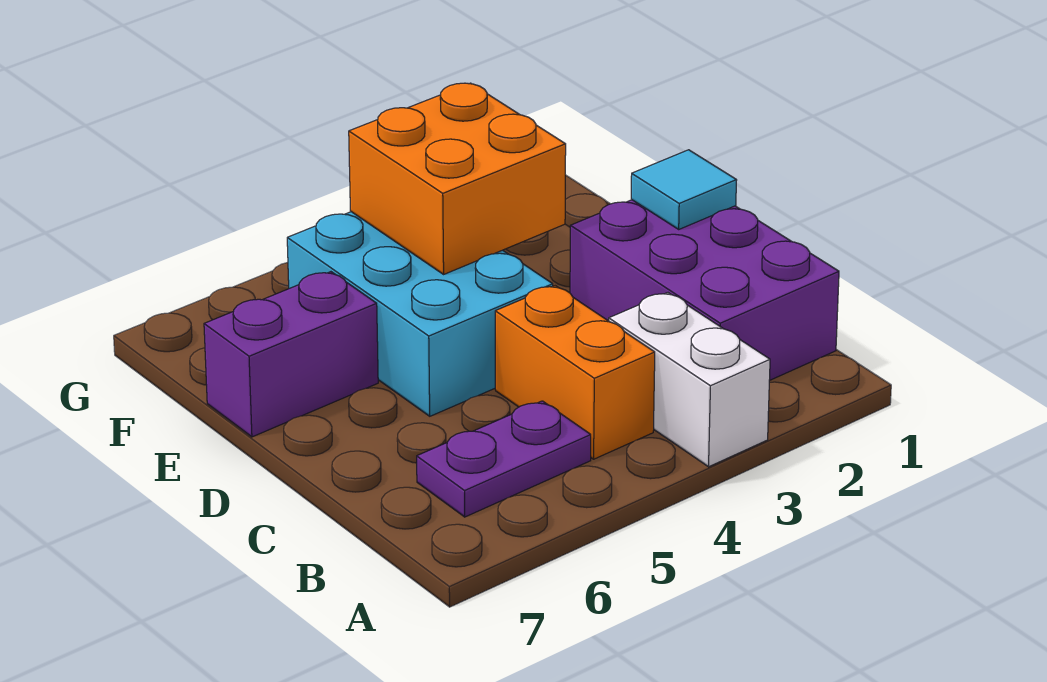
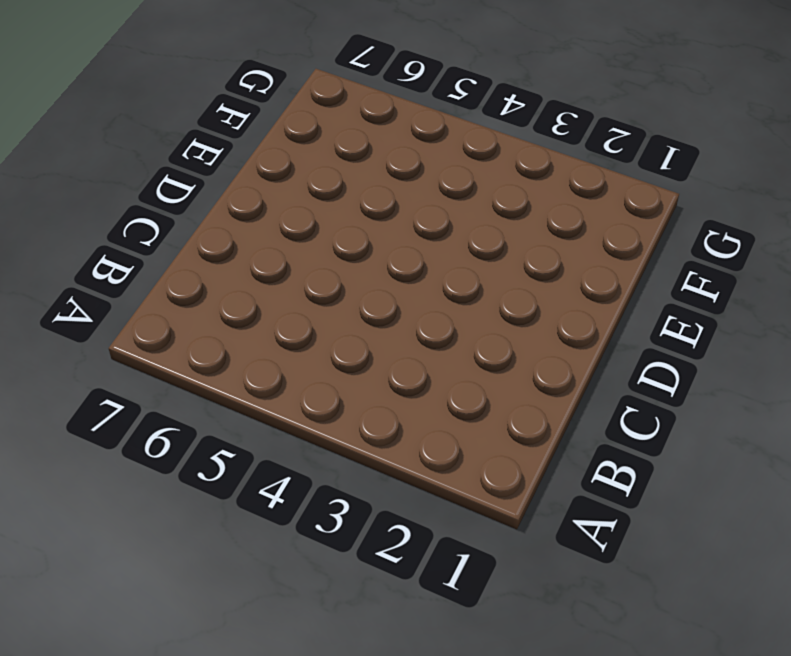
none -> white 1x2 brick [609,293,770,467]
none -> purple 2x3 brick [570,200,839,381]

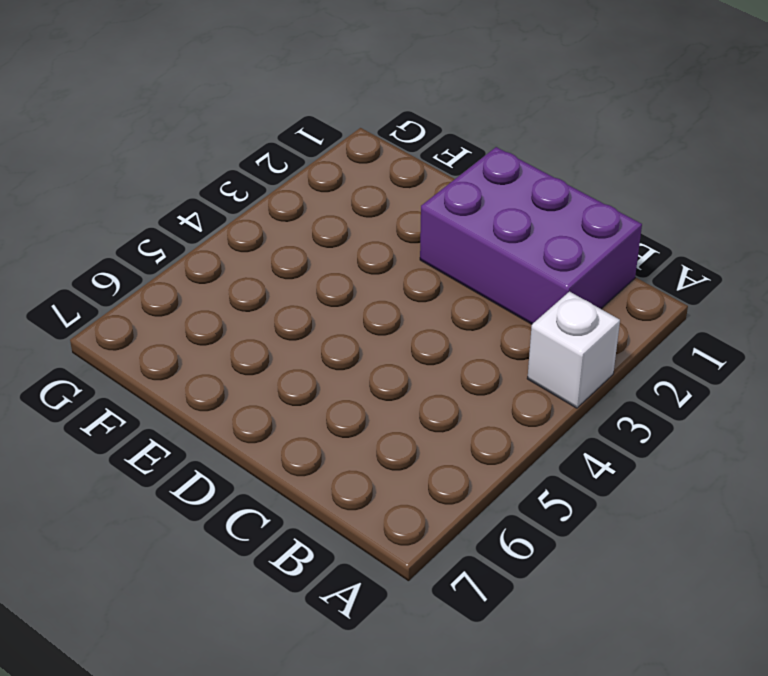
white 1x1 brick [527,292,620,408] -> white 1x2 brick [609,293,770,467]
none -> orange 1x2 brick [495,286,655,459]
none -> purple 1x2 plate [417,401,591,517]

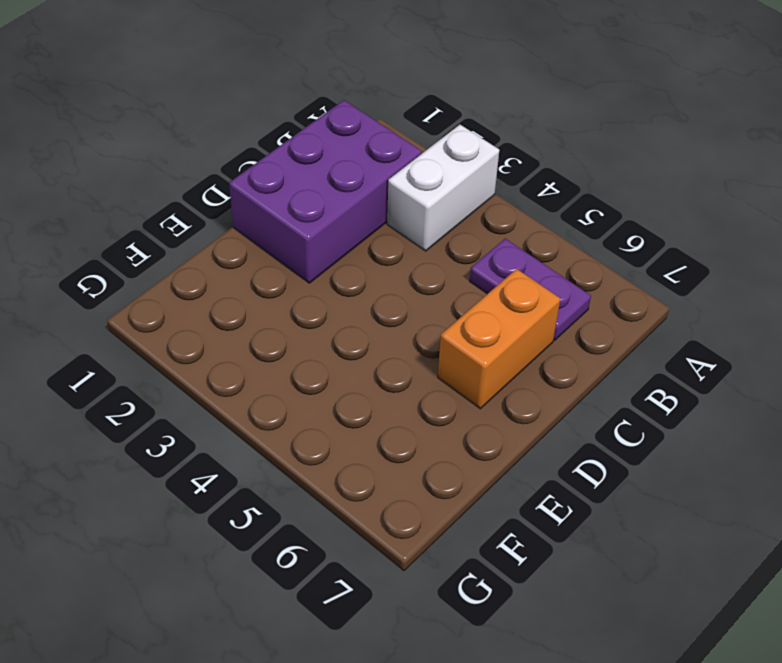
orange 1x2 brick [438,269,560,409] -> orange 1x2 brick moved to [495,286,655,459]
none -> cyan 2x3 brick [287,212,553,416]
none -> purple 1x2 brick [204,272,378,437]

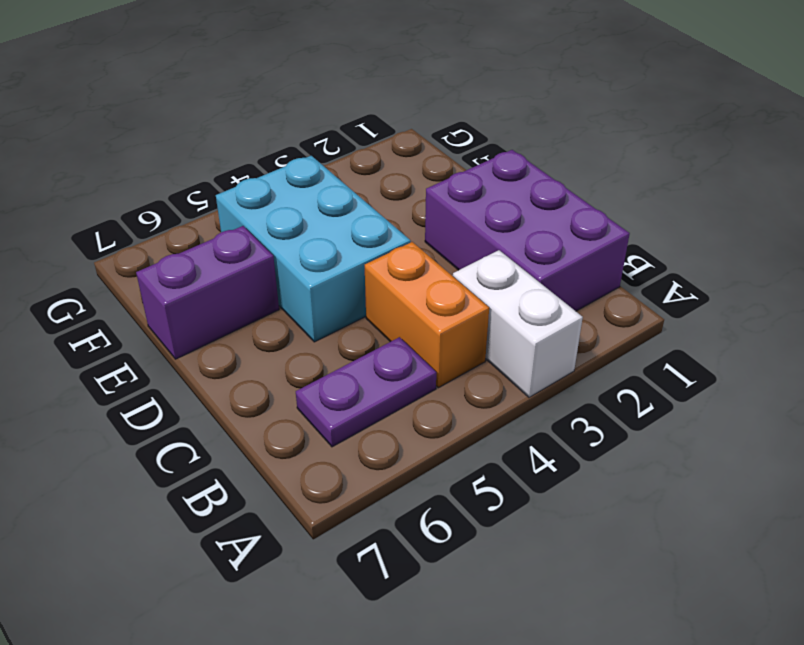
none -> cyan 1x1 tile [631,150,737,229]
none -> orange 2x2 brick [349,83,566,274]

